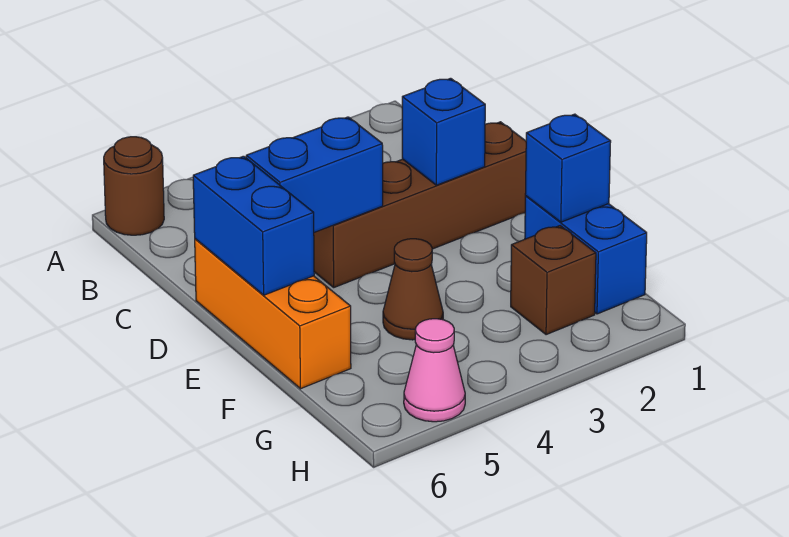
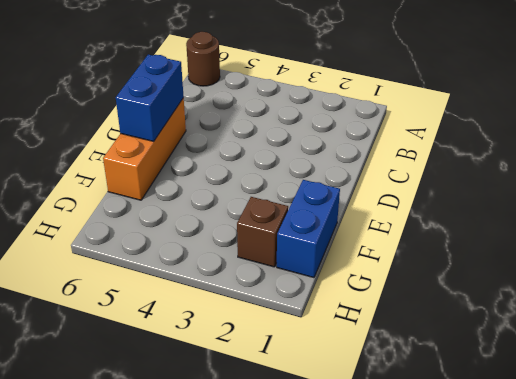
none -> brown 1x4 brick [314,122,526,287]
none -> brown 1x1 cone [383,239,443,340]

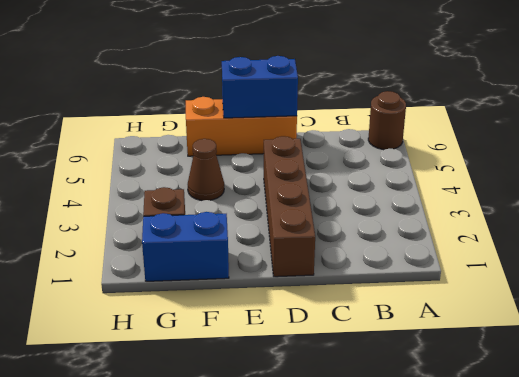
none -> pink 1x1 cone [404,319,465,422]
none -> blue 1x1 brick [402,78,485,185]

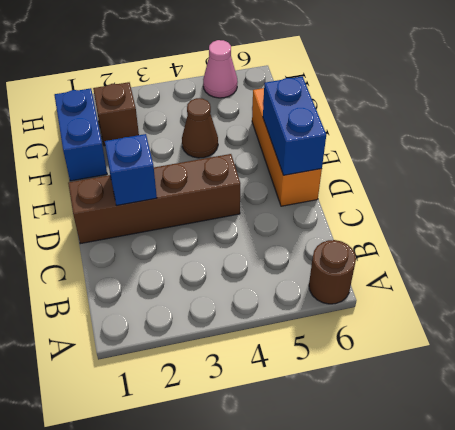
none -> blue 1x2 brick [246,117,383,232]
none -> blue 1x1 brick [525,114,611,222]

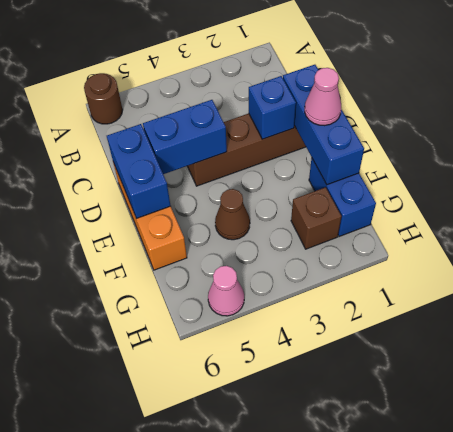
blue 1x3 brick [283,65,364,185] -> blue 1x1 brick [525,114,611,222]
pink 1x1 cone [305,68,341,126] -> none

